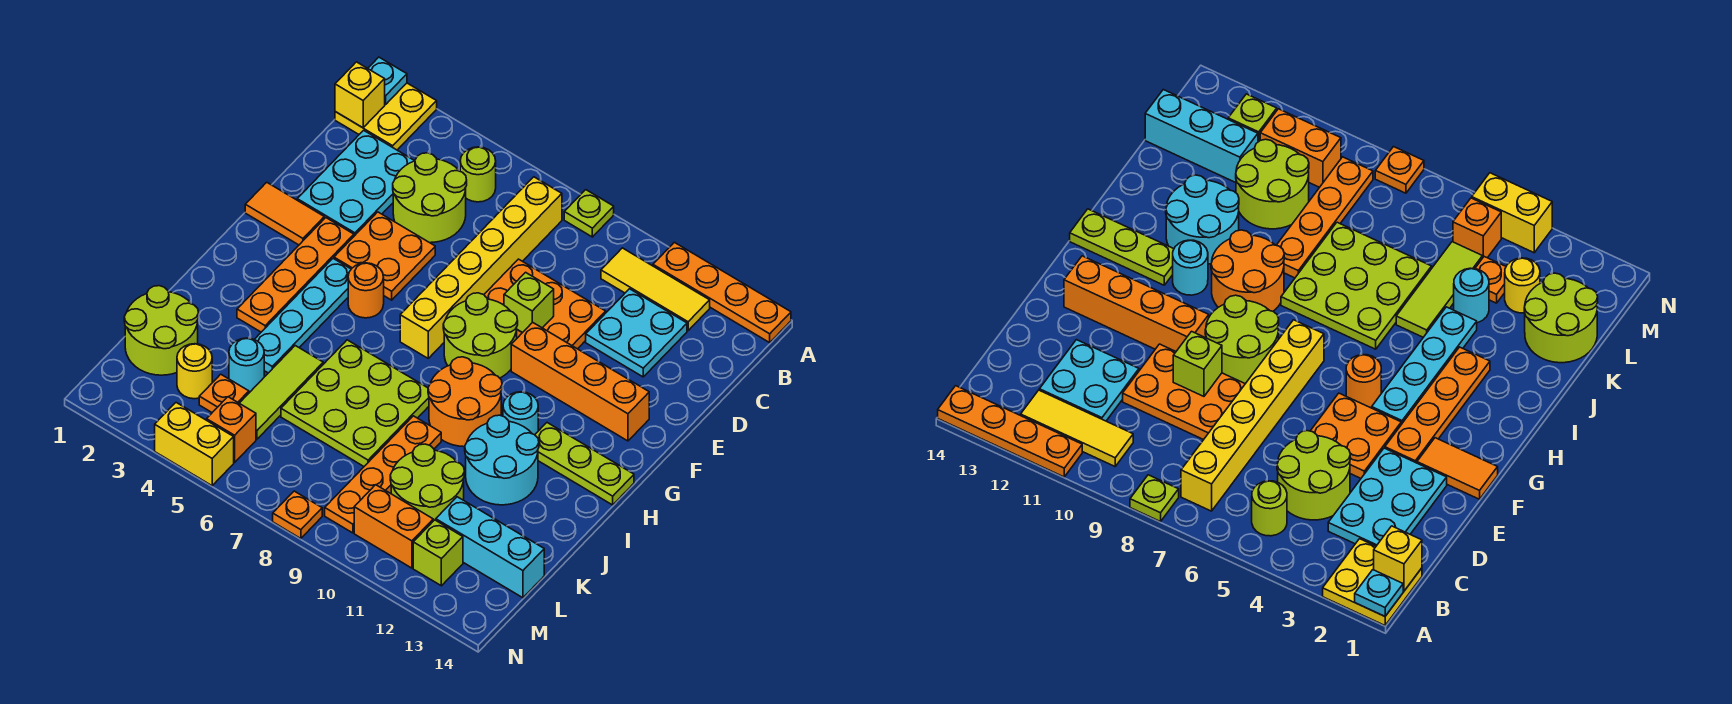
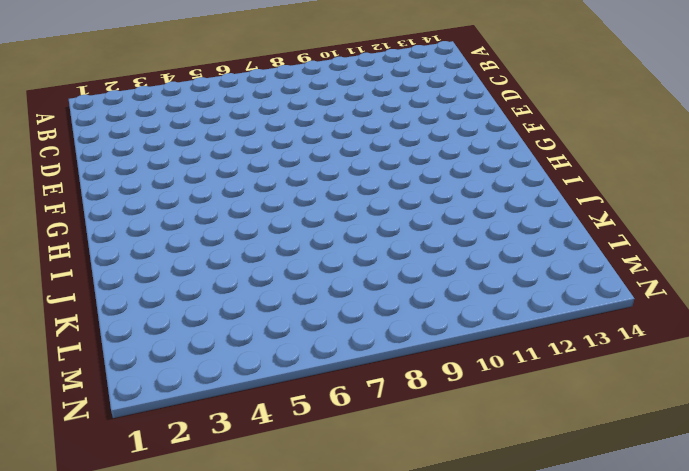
none -> yellow 2x2 plate [335,83,437,150]
none -> lime 1x1 plate [564,190,614,237]
none -> orange 1x4 plate [653,242,791,343]
none -> lime 1x1 round brick [460,147,496,202]

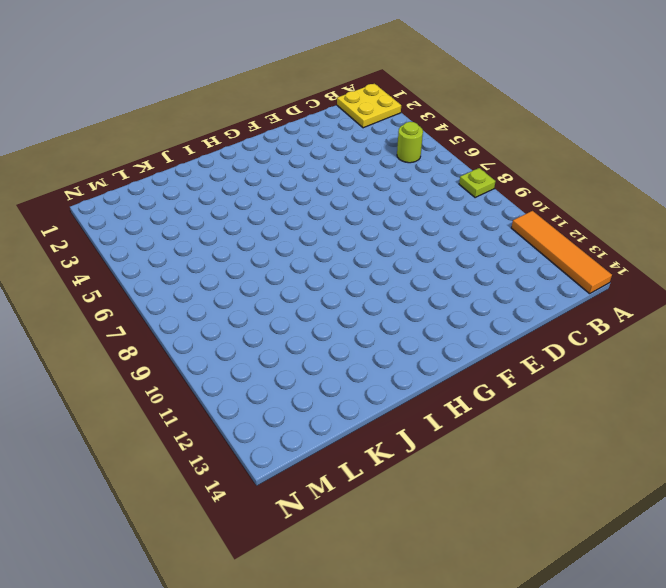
orange 1x4 tile [511,211,612,294] -> orange 1x4 plate [653,242,791,343]
none -> yellow 1x6 brick [400,177,562,358]
none -> yellow 1x3 tile [601,248,710,330]
none -> cyan 2x3 plate [297,130,414,236]
none -> lime 2x2 round brick [393,153,467,243]

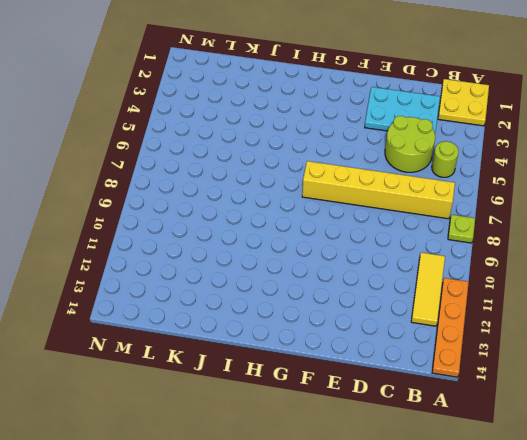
none -> cyan 2x2 plate [586,289,687,377]
none -> orange 2x3 plate [484,259,606,349]
none -> orange 2x2 plate [334,212,435,300]
none -> orange 1x2 tile [245,182,324,245]

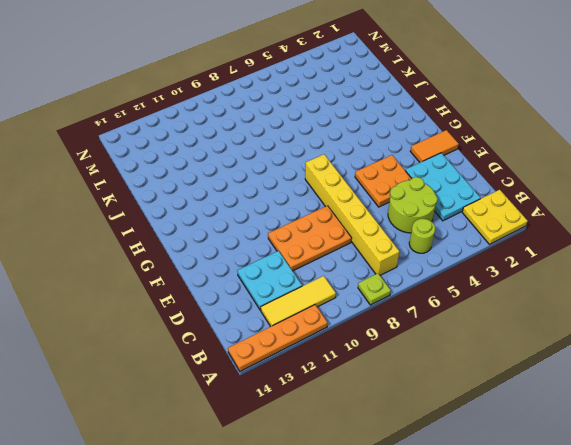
none -> orange 1x4 plate [237,218,354,332]
none -> lime 2x2 round brick [443,293,518,378]
none -> orange 1x4 brick [511,322,649,441]
none -> cyan 1x4 plate [254,259,351,373]

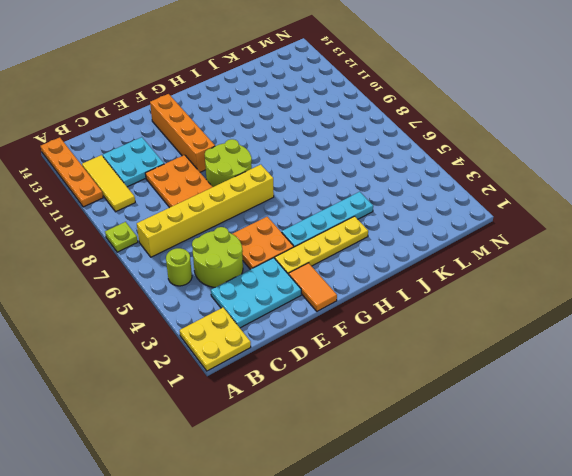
yellow 1x4 plate [275,216,368,274] -> orange 1x4 plate [237,218,354,332]
none -> orange 1x1 round brick [348,263,384,318]
none -> orange 2x2 round brick [428,357,502,447]
none -> cyan 1x1 round brick [503,392,538,435]
none -> lime 1x3 plate [535,423,634,505]

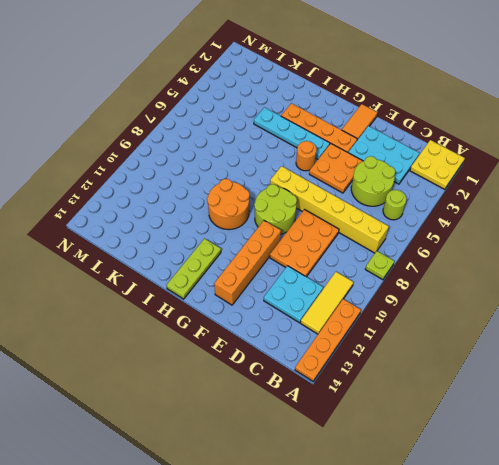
none -> cyan 1x1 round brick [503,392,538,435]
none -> lime 3x3 plate [281,340,429,466]
none -> cyan 2x2 round brick [465,415,539,505]
none -> lime 1x3 tile [239,346,323,439]

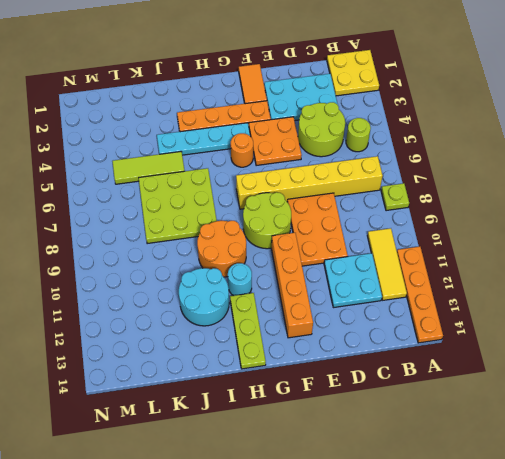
none -> orange 1x4 plate [325,416,441,533]
none -> lime 2x2 round brick [124,286,199,375]
none -> cyan 1x1 round brick [229,338,264,393]
none -> lime 2x2 round brick [390,444,464,521]

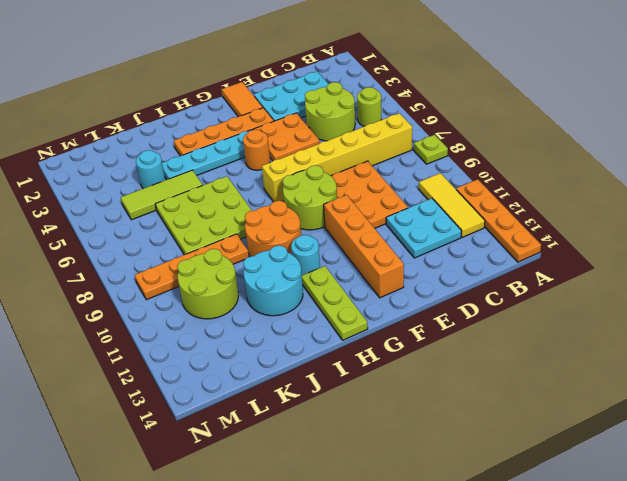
none -> yellow 2x2 plate [335,83,437,150]
none -> lime 2x2 round brick [124,286,199,375]
none -> yellow 1x1 round brick [177,344,212,399]
none -> orange 1x1 plate [199,374,249,412]

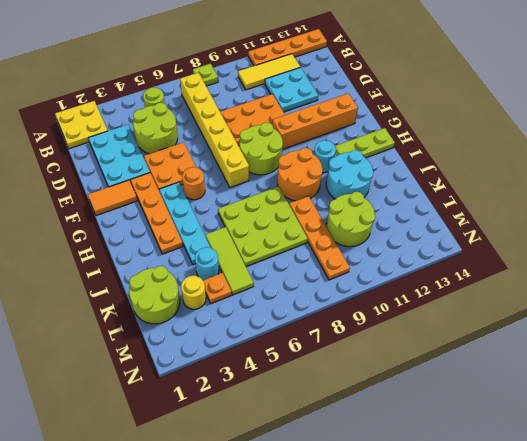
none -> cyan 1x3 brick [436,497,544,598]
none -> orange 1x1 brick [207,397,256,462]
none -> orange 1x2 brick [354,485,433,568]
none -> lime 1x1 brick [413,520,463,586]

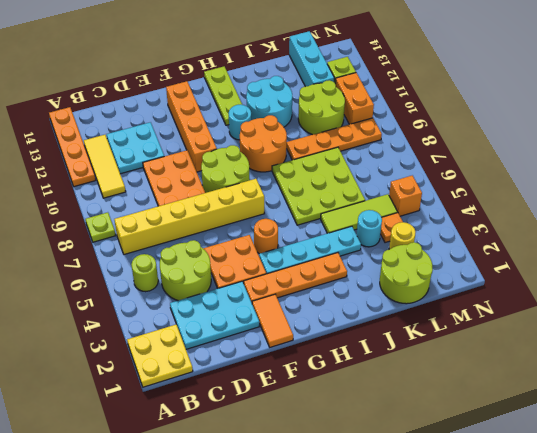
none -> yellow 1x2 brick [155,403,234,486]
none -> orange 1x1 plate [273,491,322,539]
none -> cyan 1x1 plate [368,57,407,105]
none -> yellow 1x1 brick [335,62,385,128]

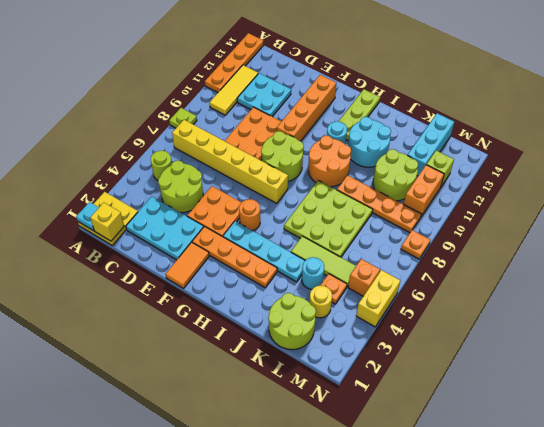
none -> lime 1x1 brick [504,272,554,333]

